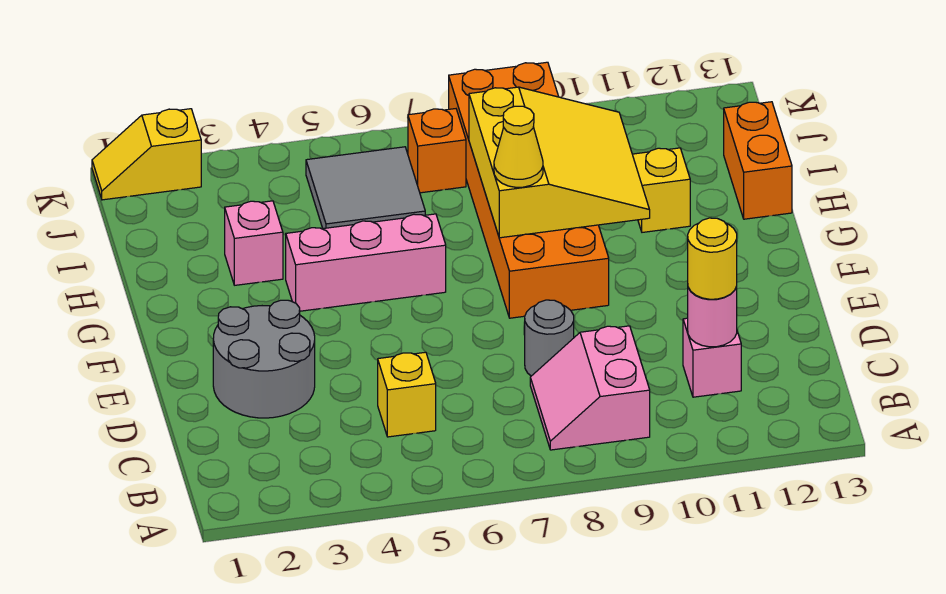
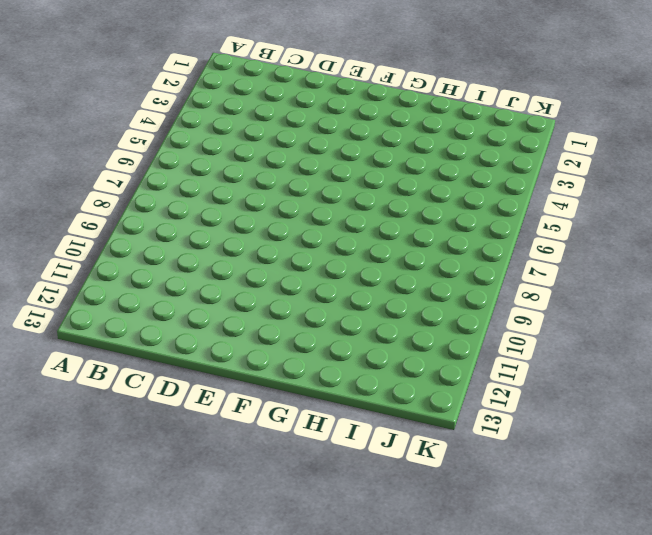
none -> pink 2x2 slope [530,326,650,450]
none -> yellow 1x1 brick [378,352,436,437]
none -> pink 1x1 brick [683,318,741,397]

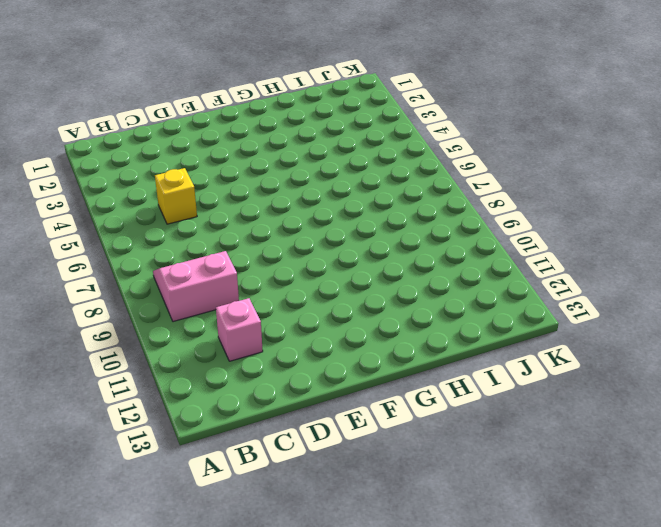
none -> grey 2x2 round brick [213,300,315,418]
none -> grey 1x1 round brick [525,300,574,376]
none -> orange 2x6 brick [449,62,609,318]

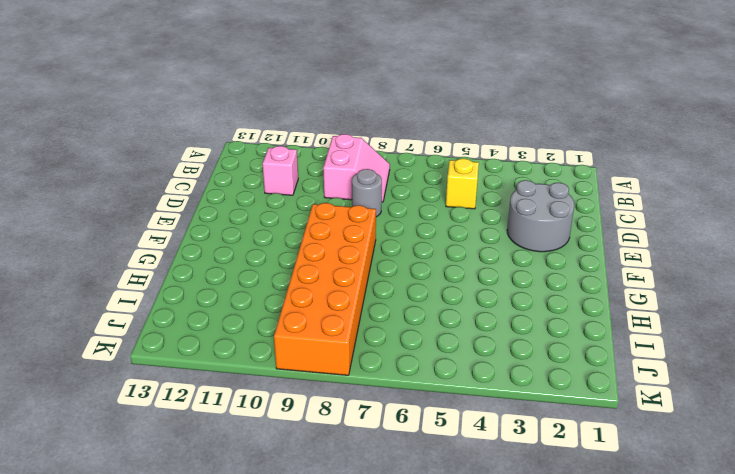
none -> pink 1x3 brick [286,214,446,311]
none -> pink 1x1 brick [225,201,283,285]
none -> yellow 1x1 brick [632,148,690,232]

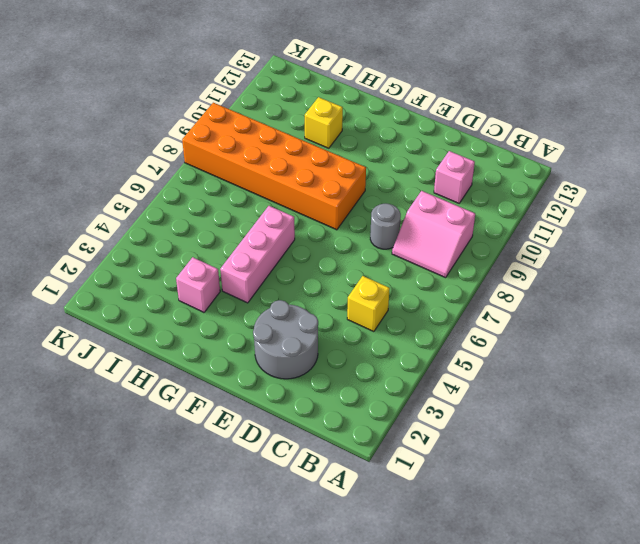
none -> orange 1x2 brick [724,102,792,219]
none -> grey 2x2 tile [306,147,425,229]
none -> orange 1x1 brick [408,109,466,193]

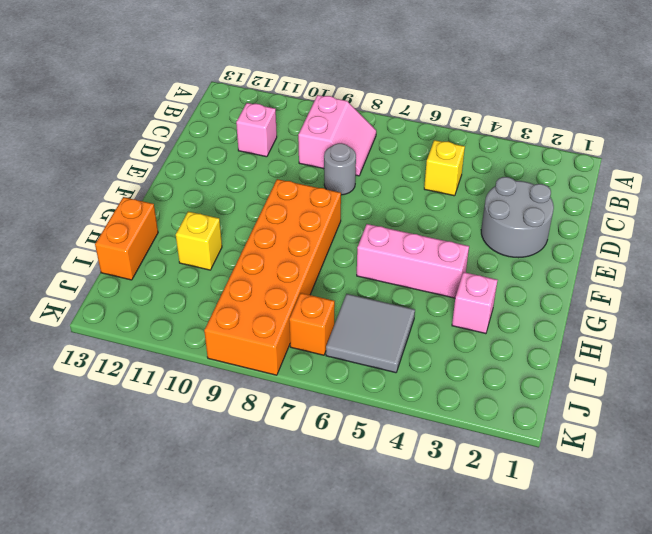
none -> yellow 1x2 slope [92,109,201,200]
none -> pink 1x1 round brick [688,287,737,347]
none -> yellow 3x3 slope [469,87,650,238]

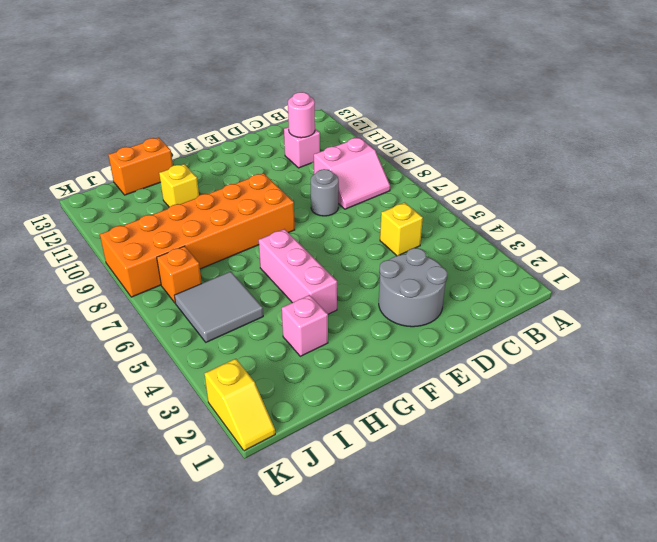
none -> yellow 3x3 slope [469,87,650,238]
none -> yellow 1x1 round brick [688,218,737,299]
none -> yellow 1x1 cone [494,106,543,187]

